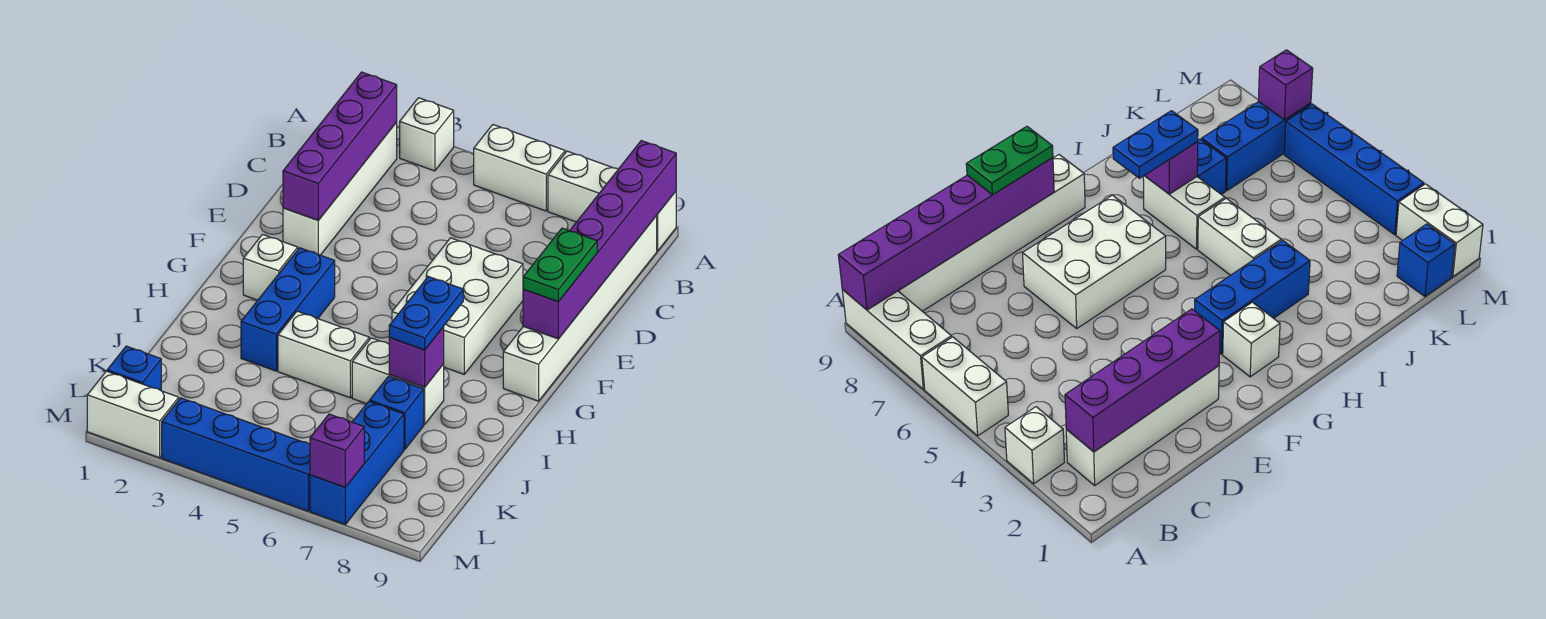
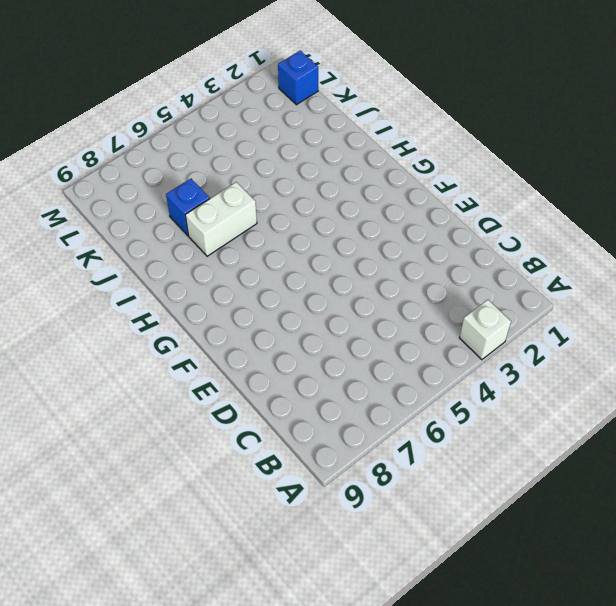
none -> white 1x2 brick [474,125,565,211]
none -> white 1x3 brick [548,151,676,251]
none -> white 1x4 brick [283,122,397,255]

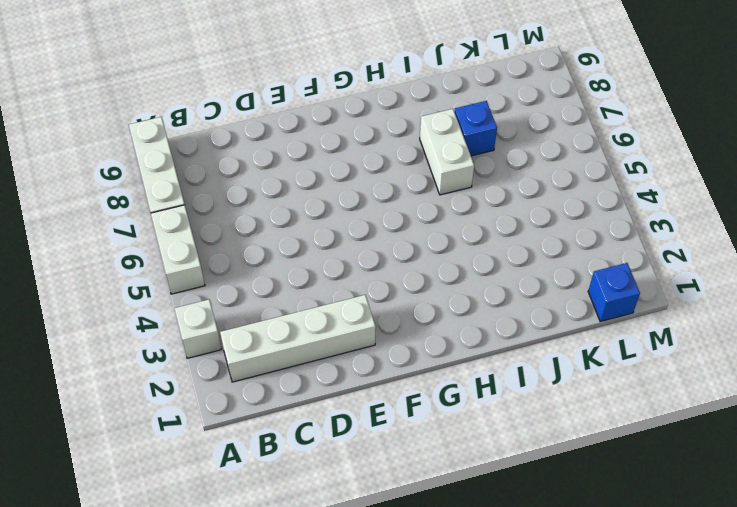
none -> white 1x6 brick [503,216,657,401]
none -> white 2x3 brick [392,238,523,374]
none -> white 1x1 brick [243,235,298,300]

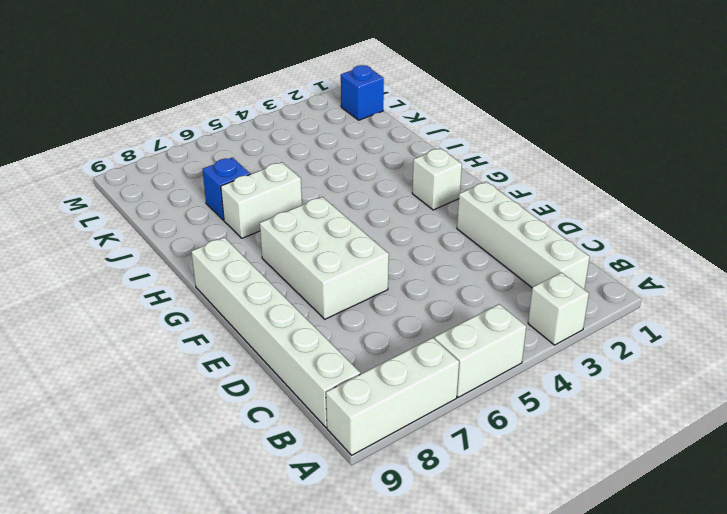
none -> blue 1x3 brick [241,248,335,371]
none -> white 1x2 brick [278,311,369,398]
none -> blue 1x3 brick [310,401,404,524]

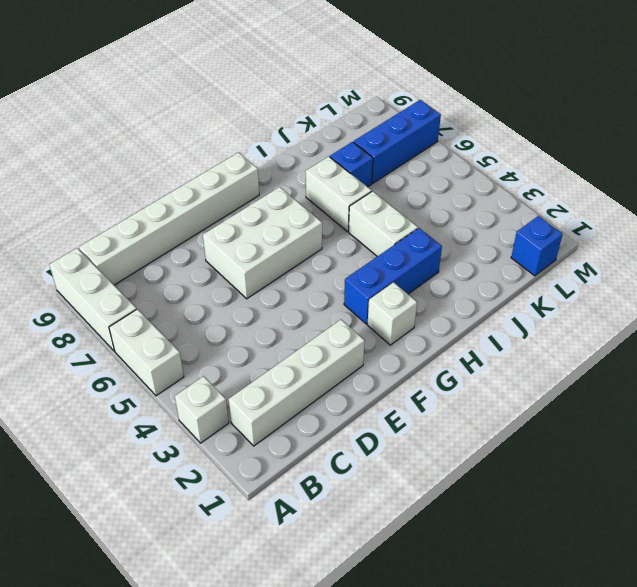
none -> white 1x2 brick [87,371,179,458]
none -> blue 1x4 brick [162,398,310,511]
none -> purple 1x6 brick [523,141,676,339]

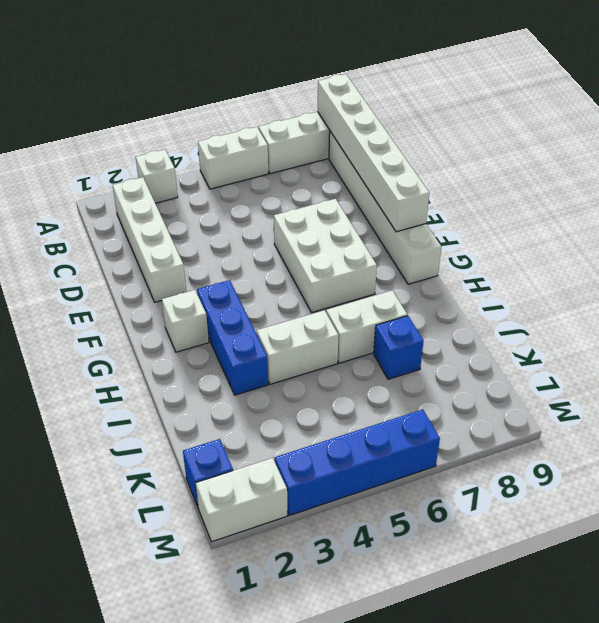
white 1x6 brick [318,74,429,232] -> purple 1x6 brick [523,141,676,339]
none -> blue 1x3 brick [310,401,404,524]
none -> purple 1x4 brick [283,72,397,220]
none -> purple 1x1 brick [389,327,444,387]

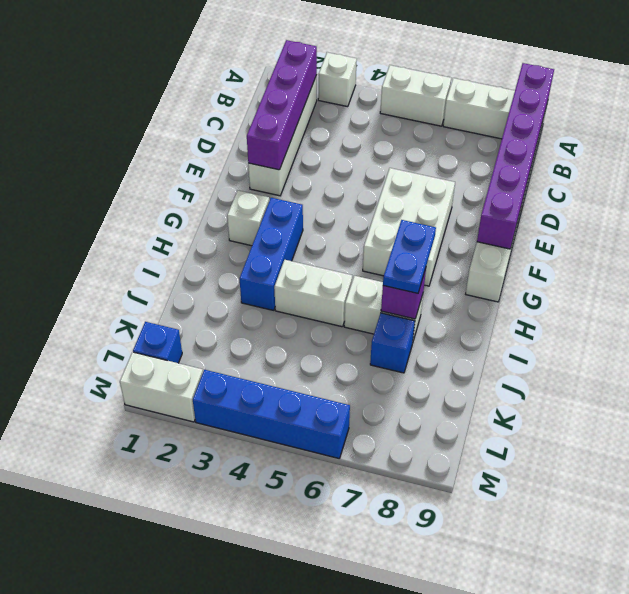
none -> blue 1x3 brick [310,401,404,524]
none -> purple 1x1 brick [310,414,364,487]
none -> green 1x2 plate [523,228,597,302]

